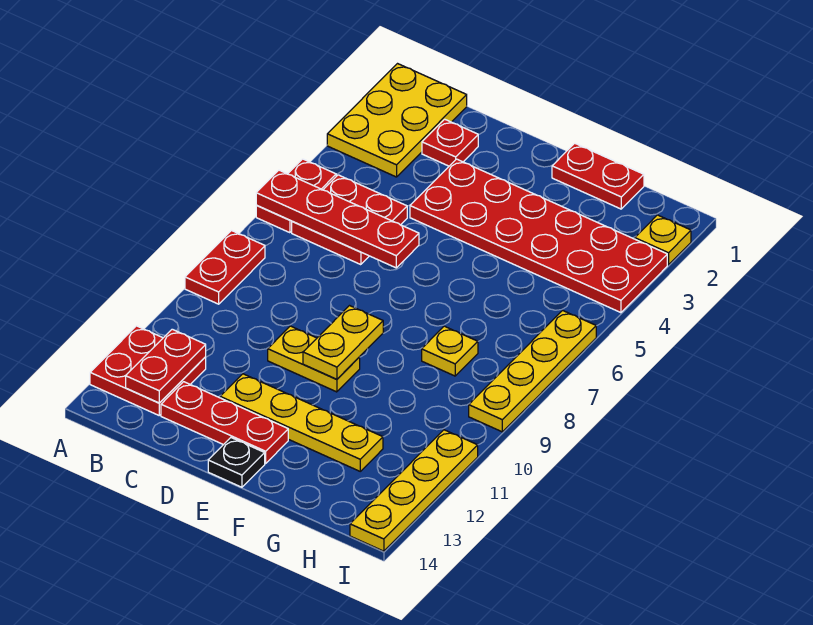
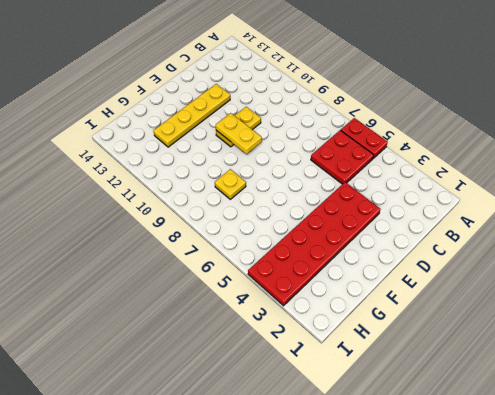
none -> yellow 2x3 plate [327,64,467,177]
none -> red 1x2 plate [185,231,265,304]
none -> red 2x2 plate [90,326,206,415]

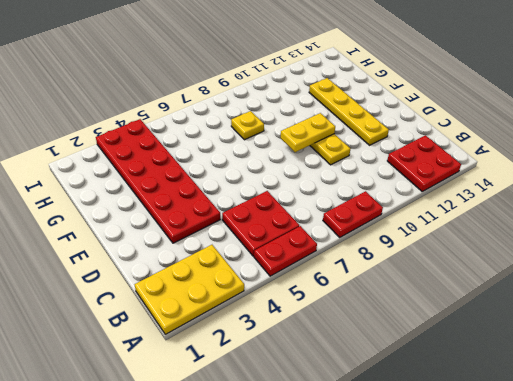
none -> red 1x1 plate [422,119,478,166]
none -> red 1x3 plate [161,382,288,463]
none -> black 1x1 plate [208,438,265,487]

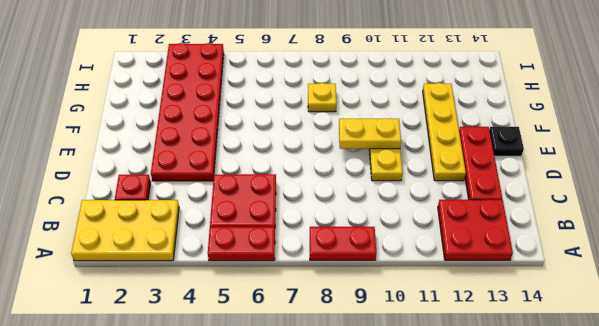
none -> red 1x2 plate [552,143,644,209]
none -> yellow 1x1 plate [635,215,691,265]
none -> yellow 1x4 plate [469,311,596,432]

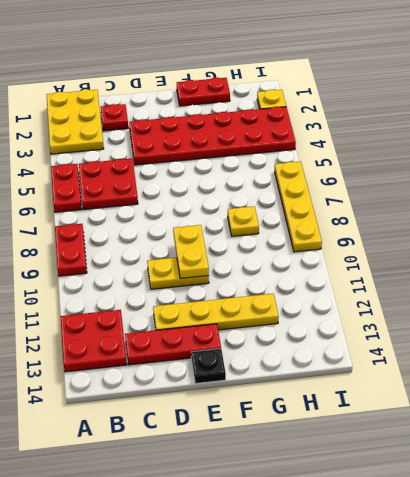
none -> yellow 1x4 plate [350,430,478,551]
none -> red 1x4 plate [256,170,419,268]
none -> red 1x2 plate [126,329,206,403]

